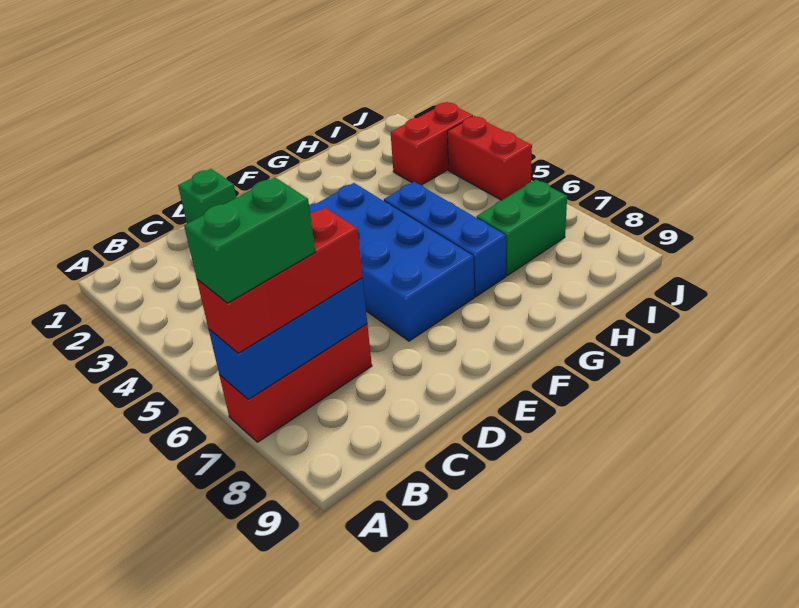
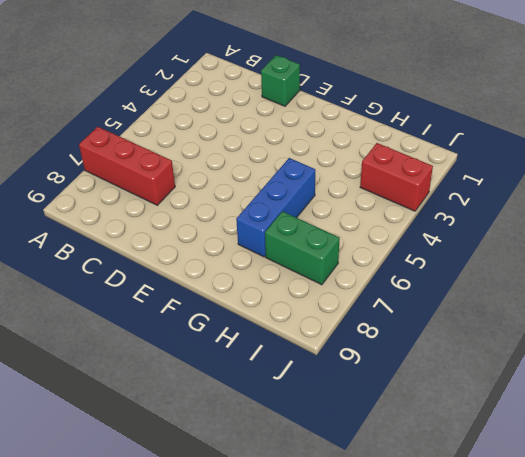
none -> blue 2x4 brick [309,183,474,341]
none -> red 1x2 brick [447,116,532,200]

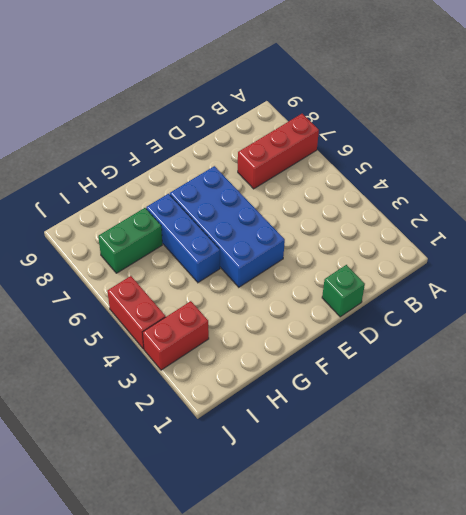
none -> blue 1x3 brick [209,278,367,399]
none -> red 1x3 brick [197,208,363,353]

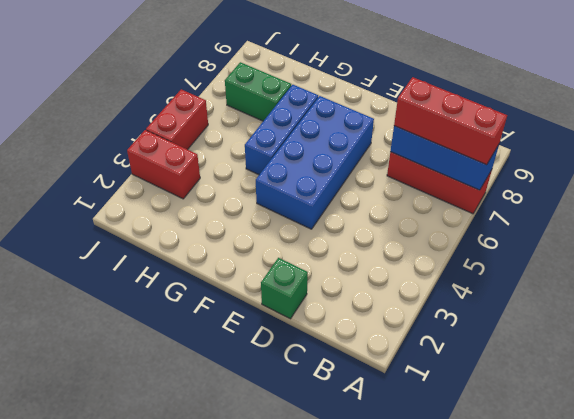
none -> green 1x2 brick [184,177,315,303]

